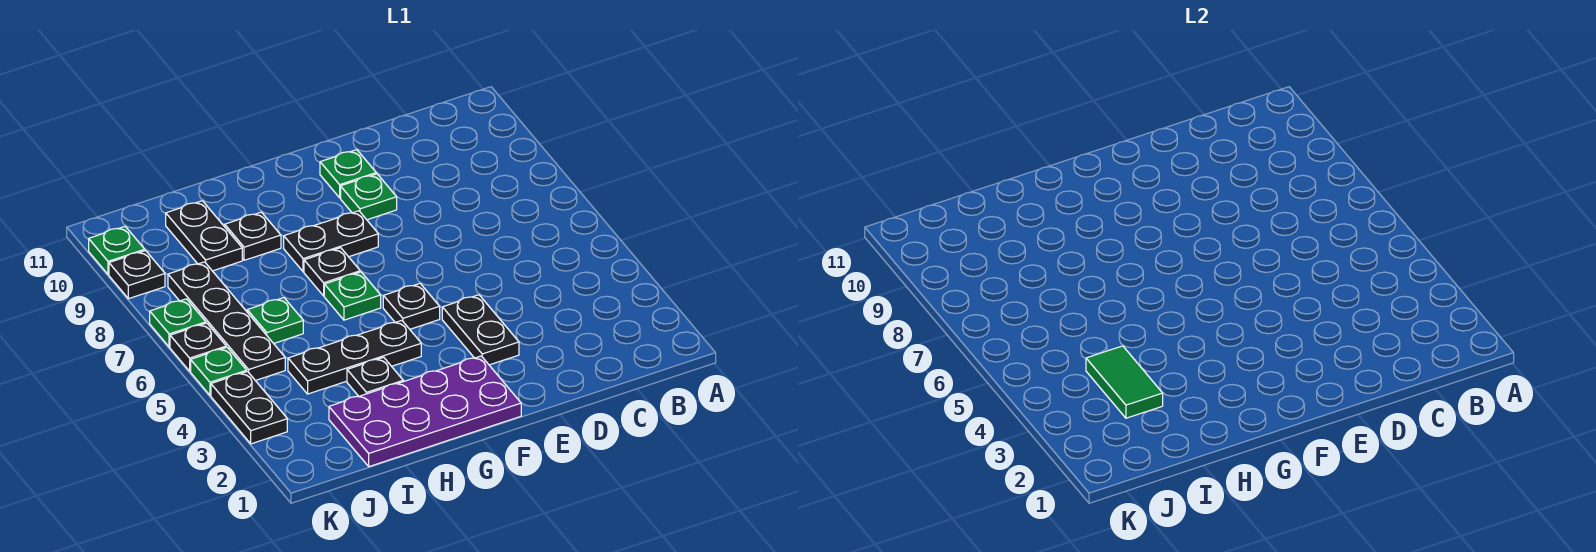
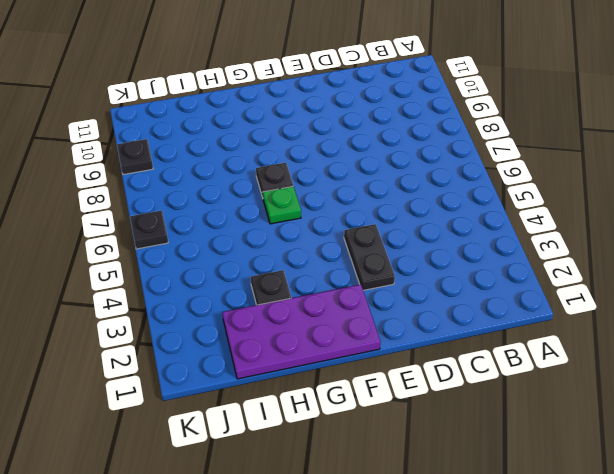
none -> green 1x1 plate [341,174,397,220]
none -> green 1x1 plate [320,150,376,198]
none -> black 1x1 plate [383,284,440,329]

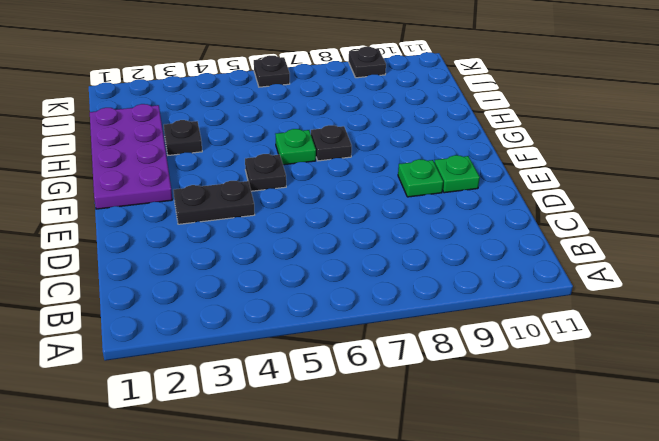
none -> black 1x2 plate [284,211,378,272]
none -> black 1x3 plate [288,320,421,394]
none -> black 1x1 plate [225,212,281,260]

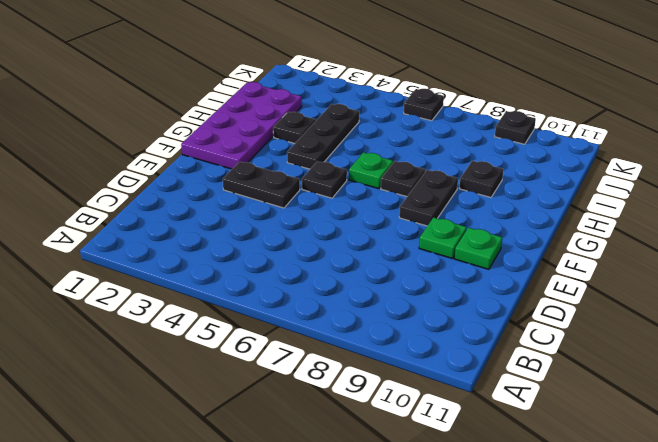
none -> green 1x1 plate [247,298,303,344]
none -> black 1x2 plate [166,201,242,271]
none -> black 1x4 plate [168,262,285,381]

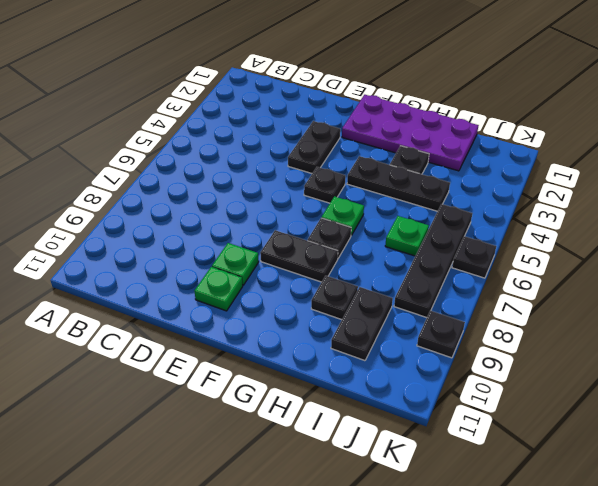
none -> black 1x2 plate [211,372,287,444]
none -> green 1x1 plate [191,347,247,395]
none -> green 1x1 plate [150,299,206,347]

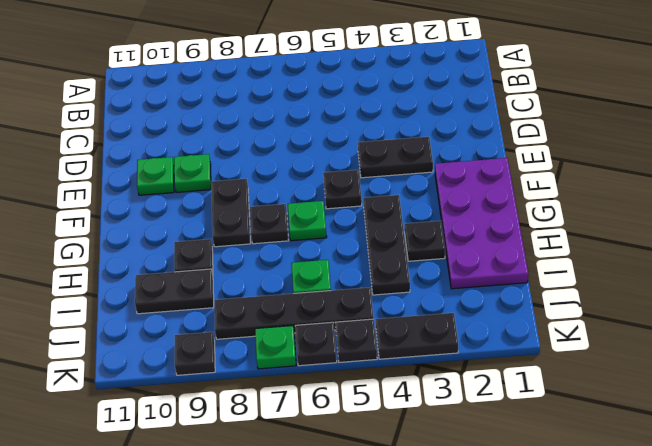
black 1x1 plate [335,319,377,362] -> green 1x1 plate [191,347,247,395]
none -> green 1x1 plate [89,227,145,274]
none -> green 1x2 tile [1086,346,1163,418]

